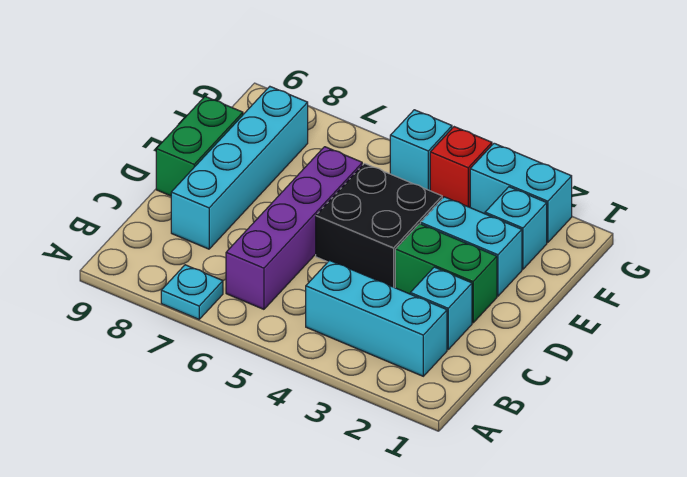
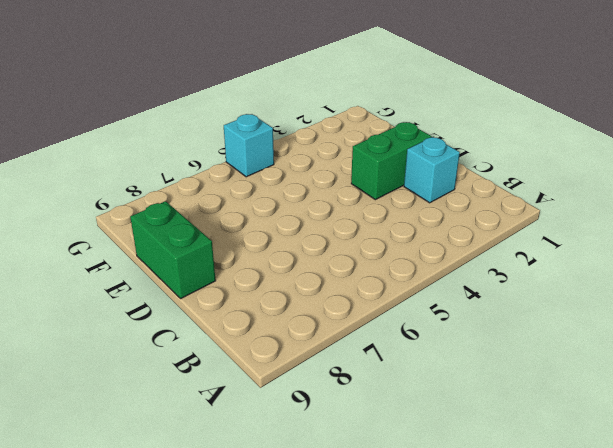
none -> cyan 1x1 plate [161,265,223,319]
none -> cyan 1x3 brick [306,260,447,376]
none -> purple 1x4 brick [226,147,362,309]

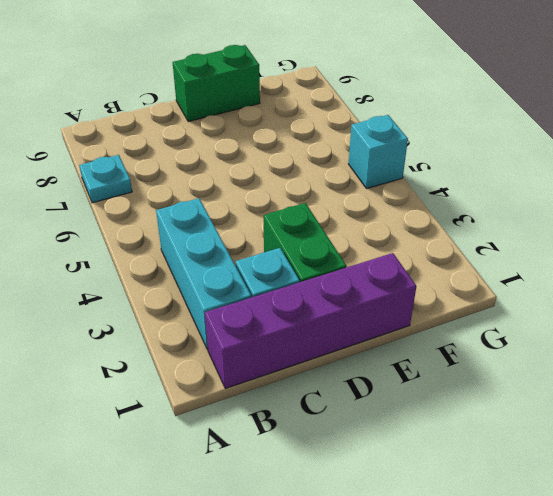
purple 1x4 brick [205,253,416,388] -> purple 1x4 brick moved to [226,147,362,309]
none -> cyan 1x4 brick [171,87,308,249]
none -> black 2x2 brick [316,163,442,288]
none -> cyan 1x2 brick [420,197,522,296]

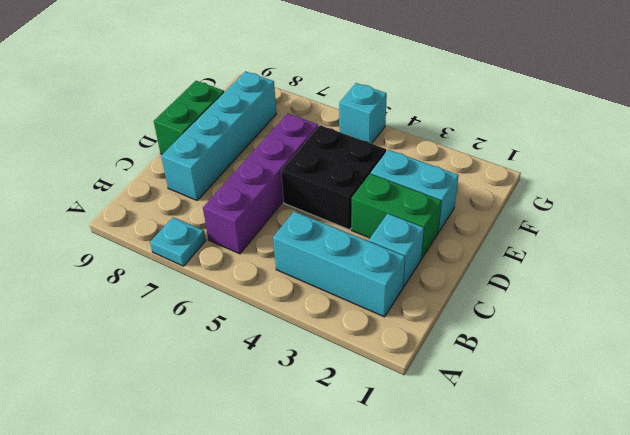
none -> cyan 1x1 brick [485,187,547,269]
none -> cyan 1x2 brick [470,143,572,242]
none -> red 1x1 brick [430,127,492,207]

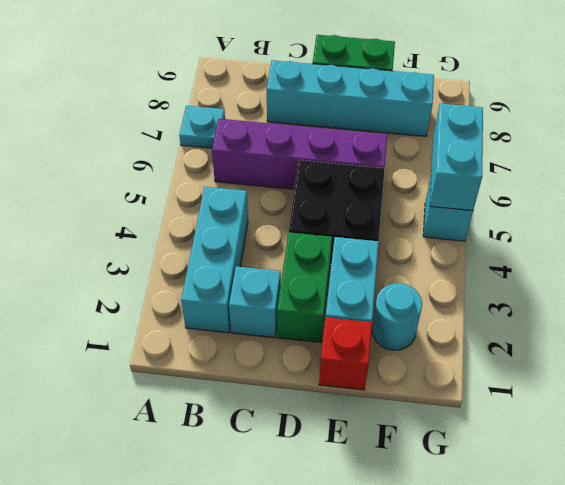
red 1x1 brick [319,317,372,390] -> red 1x1 brick moved to [430,127,492,207]
cyan 1x1 round brick [372,283,422,350] -> cyan 1x1 brick [485,187,547,269]
cyan 1x2 brick [430,104,483,211] -> cyan 1x2 brick moved to [470,143,572,242]

